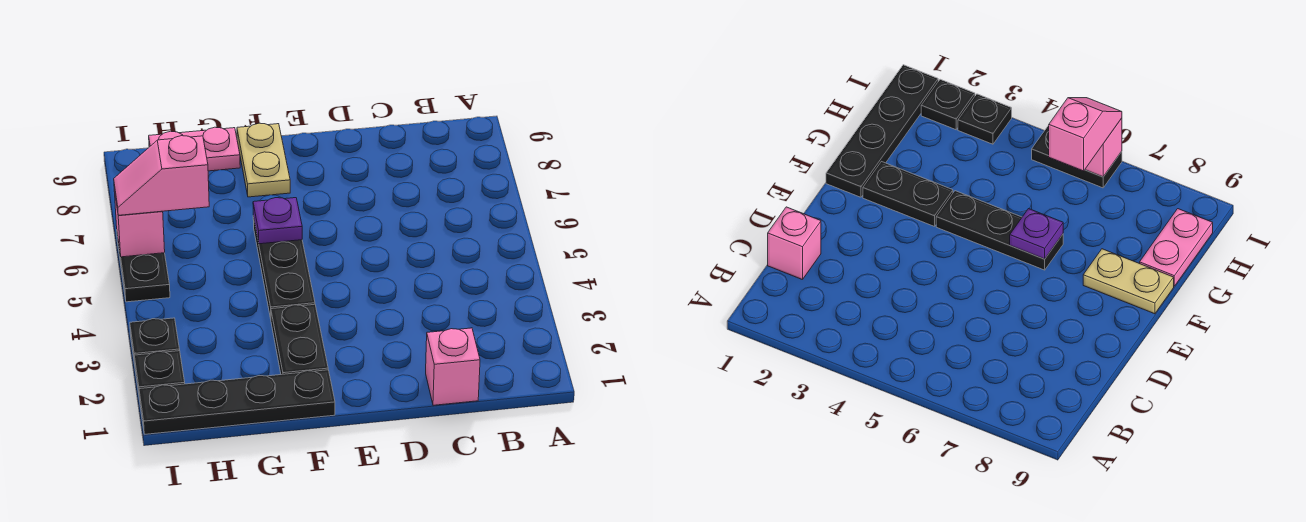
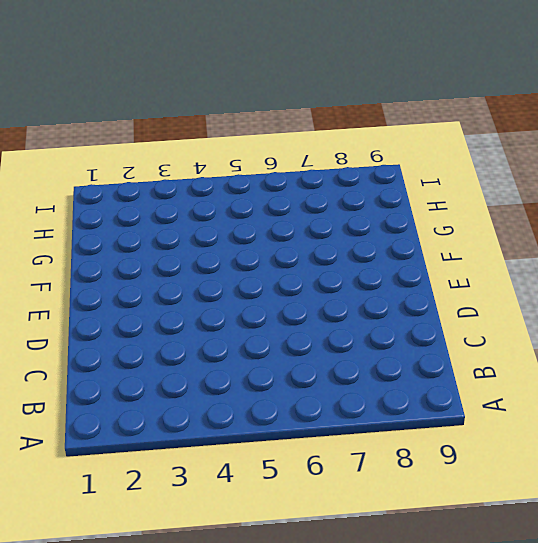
none -> pink 1x1 brick [426,328,480,405]
none -> black 1x4 plate [139,370,335,434]
none -> black 1x2 plate [271,304,328,375]

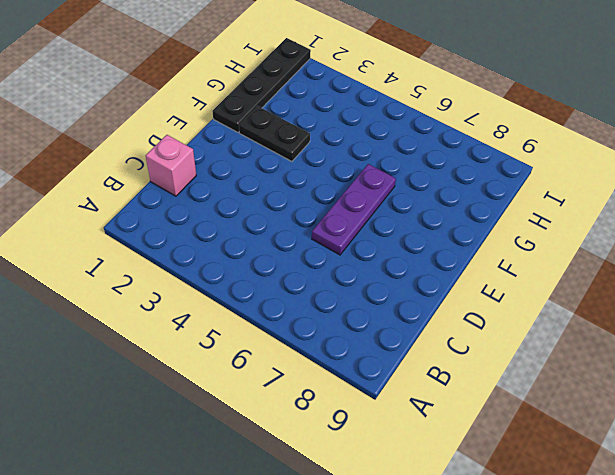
purple 1x3 plate [312,164,396,255] -> black 1x3 plate [253,216,315,318]
none -> tan 1x2 plate [237,123,290,197]
none -> pink 1x2 plate [149,127,240,171]
none -> black 1x1 plate [134,351,185,399]

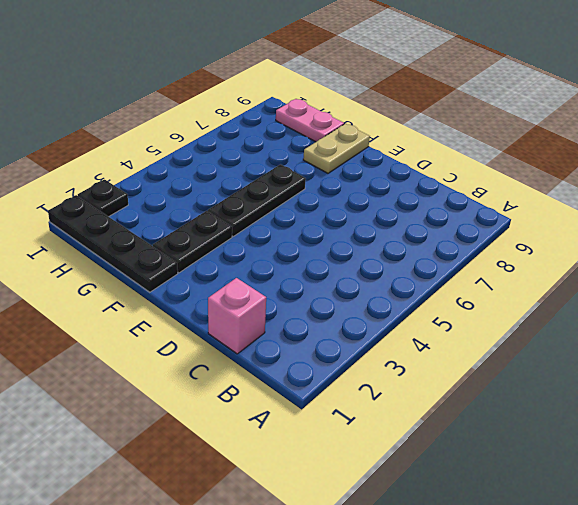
none -> black 1x1 plate [130,318,180,364]
none -> black 1x2 plate [117,234,170,302]
none -> purple 1x1 plate [253,198,302,244]

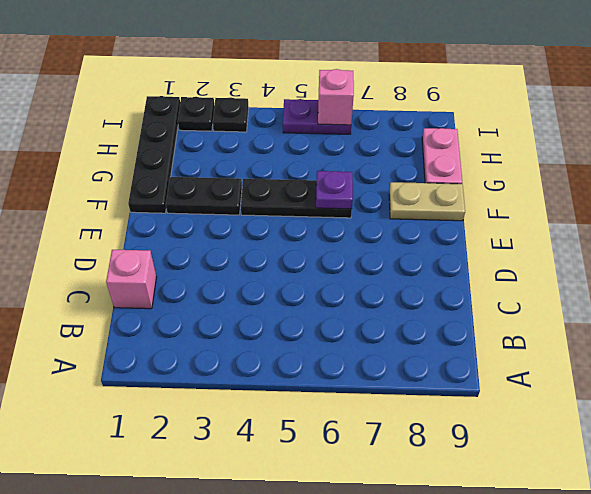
purple 1x2 plate [283,99,351,134] -> black 1x2 plate [117,234,170,302]
none -> pink 1x2 slope [114,136,209,215]

